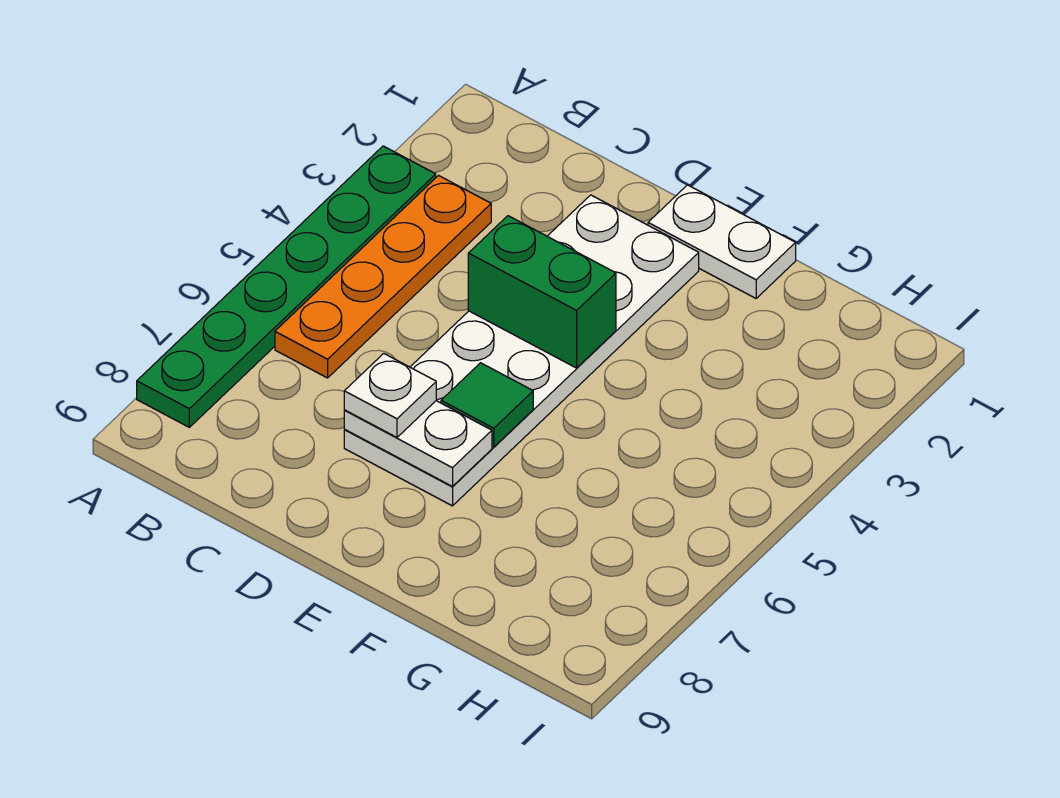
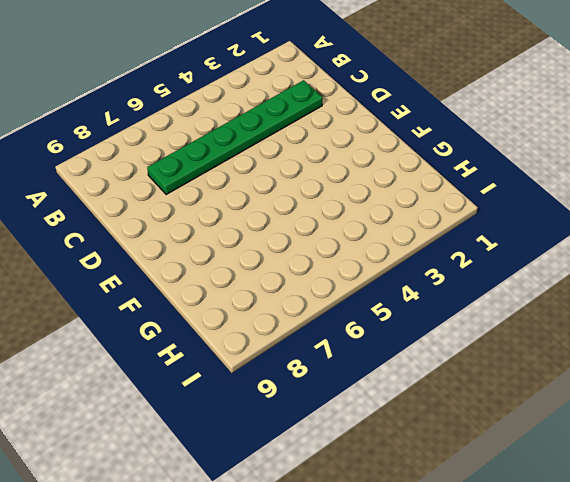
green 1x6 plate [147,80,323,194] -> green 1x6 plate moved to [137,146,436,427]
none -> orange 1x4 plate [275,176,491,378]
none -> white 2x6 plate [344,195,699,506]

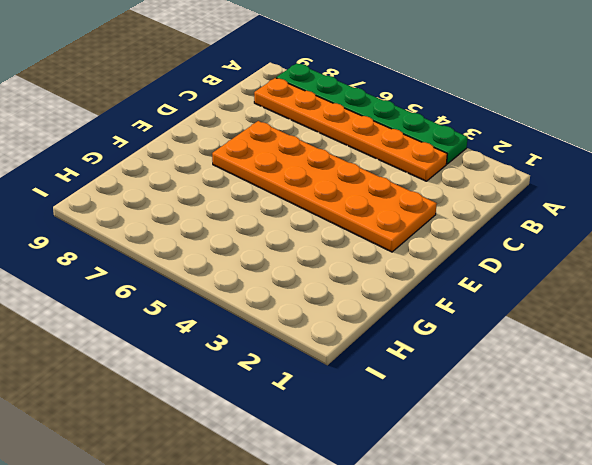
orange 1x6 plate [254,78,447,181] -> orange 1x4 plate [275,176,491,378]
orange 2x6 plate [212,121,437,252] -> white 2x6 plate [344,195,699,506]
none -> white 1x2 plate [648,185,796,298]
none -> green 1x2 brick [468,216,616,368]

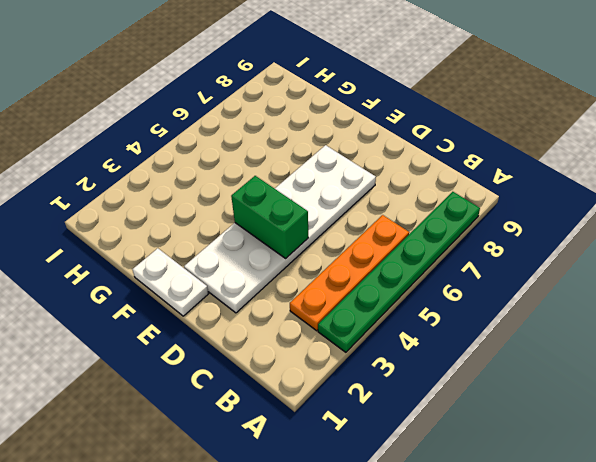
none -> white 1x2 plate [344,401,492,486]
none -> green 1x1 tile [441,363,533,447]

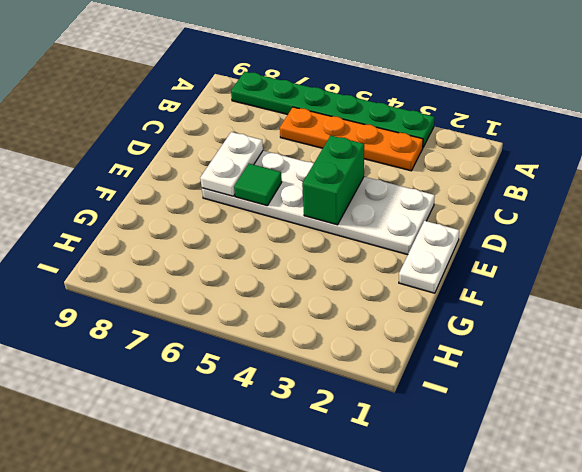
none -> white 1x1 plate [344,354,436,437]

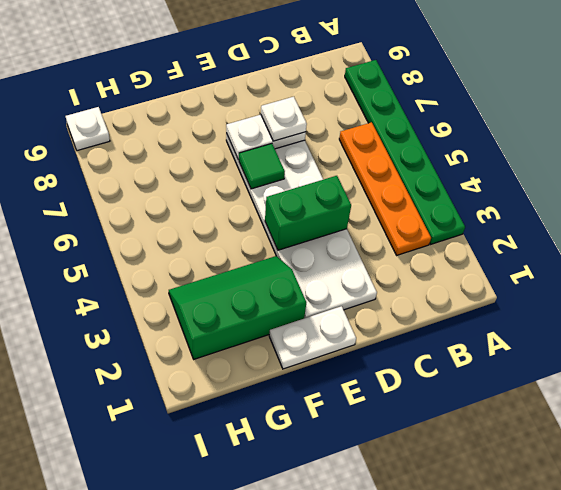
green 2x3 slope [169,256,306,359] -> none
white 1x1 plate [66,107,110,151] -> none

